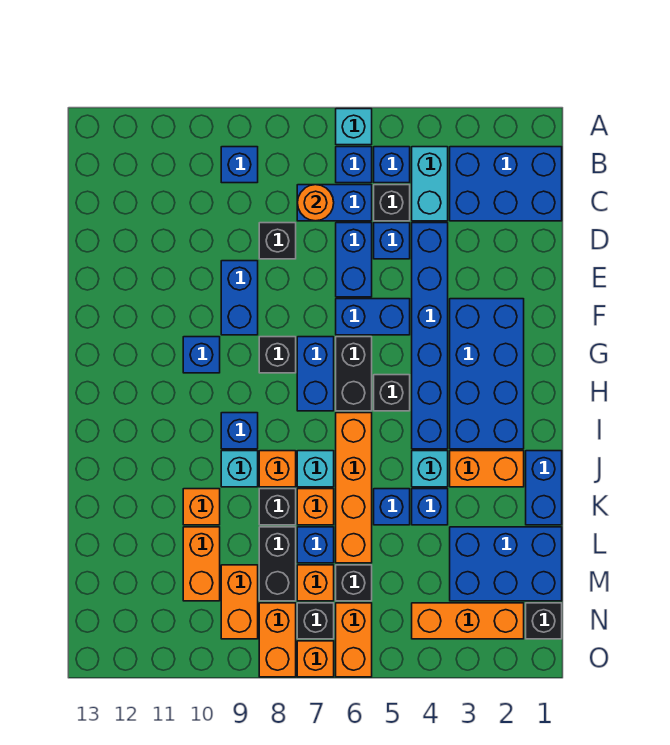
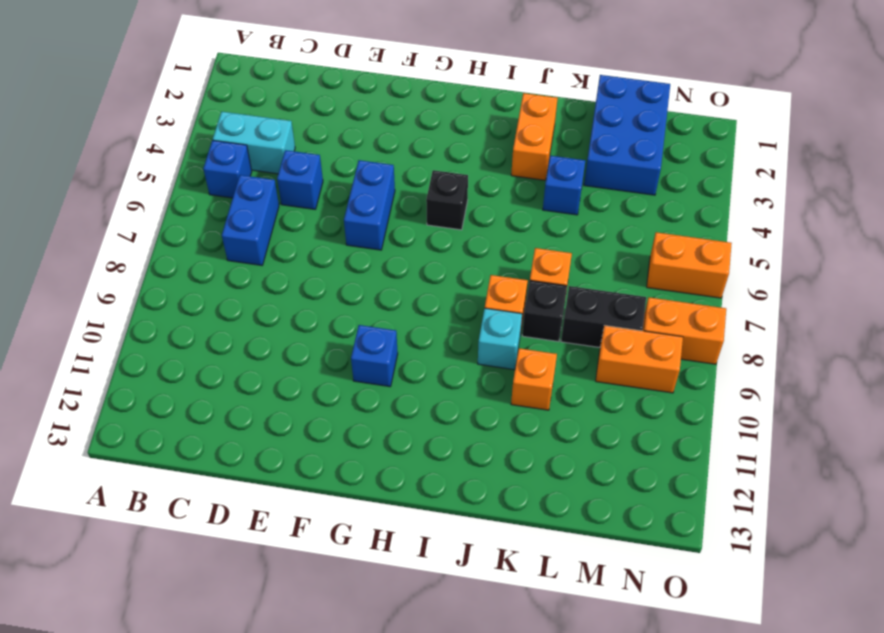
none -> cyan 1x1 brick [336,109,372,145]
none -> blue 2x3 brick [450,147,562,221]
none -> blue 1x1 brick [336,147,372,183]
none -> blue 1x1 brick [221,147,258,183]

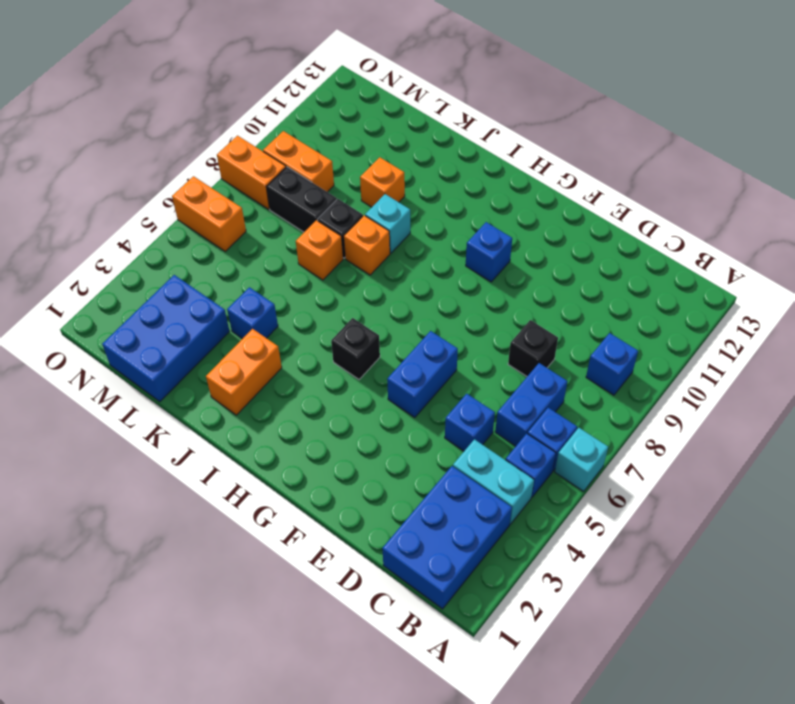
none -> black 1x1 brick [374,185,410,221]
none -> blue 1x6 brick [412,223,448,449]
none -> blue 1x2 brick [336,223,372,297]
none -> blue 1x2 brick [221,261,258,335]

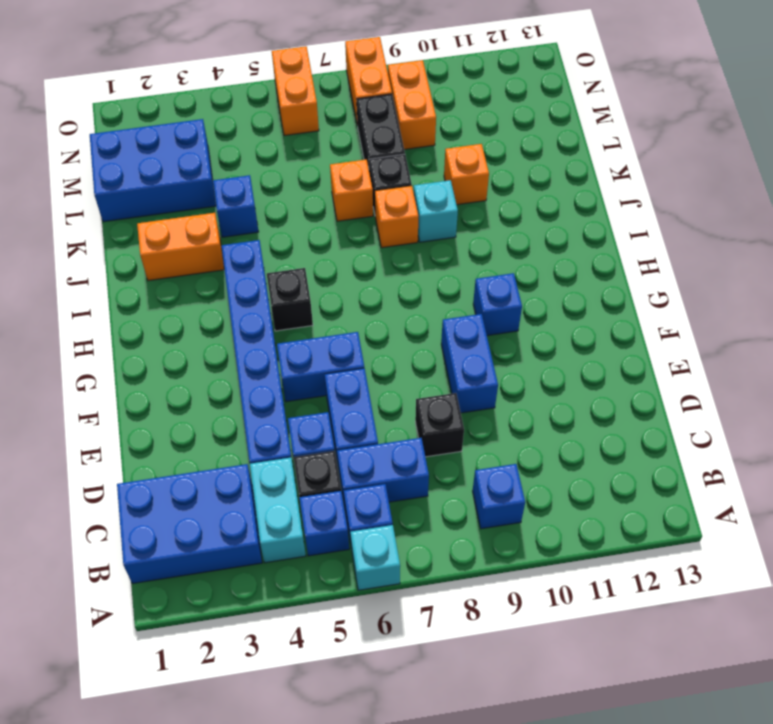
none -> blue 2x4 brick [450,299,524,449]
none -> black 1x2 brick [336,337,372,411]
none -> blue 1x2 brick [297,337,334,411]
none -> black 1x1 brick [259,337,296,373]

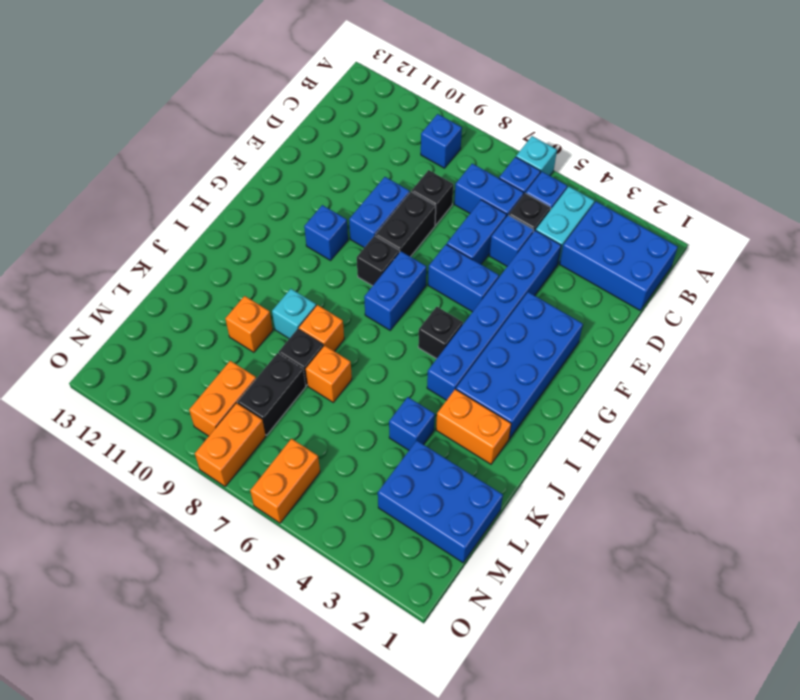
black 1x2 brick [375,192,436,257] -> black 1x2 brick moved to [336,337,372,411]
none -> orange 1x4 brick [336,413,372,563]
none -> blue 1x1 brick [221,413,258,449]
none -> blue 1x2 brick [526,451,562,525]
none -> cyan 1x1 brick [412,451,448,487]

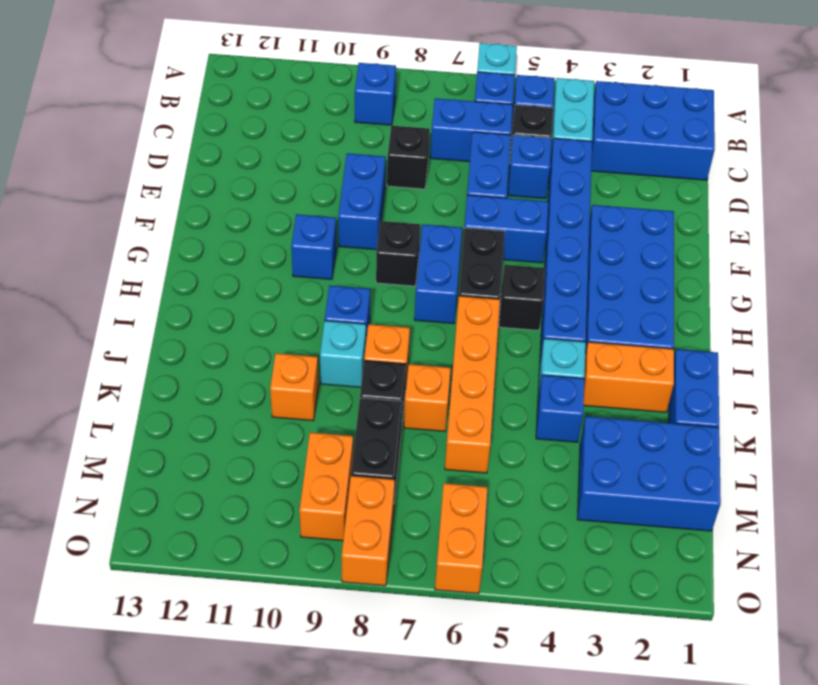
none -> cyan 1x1 brick [297,451,334,487]
none -> blue 1x1 brick [374,489,410,525]
none -> blue 1x1 brick [297,527,334,563]
none -> orange 1x2 brick [183,527,220,601]

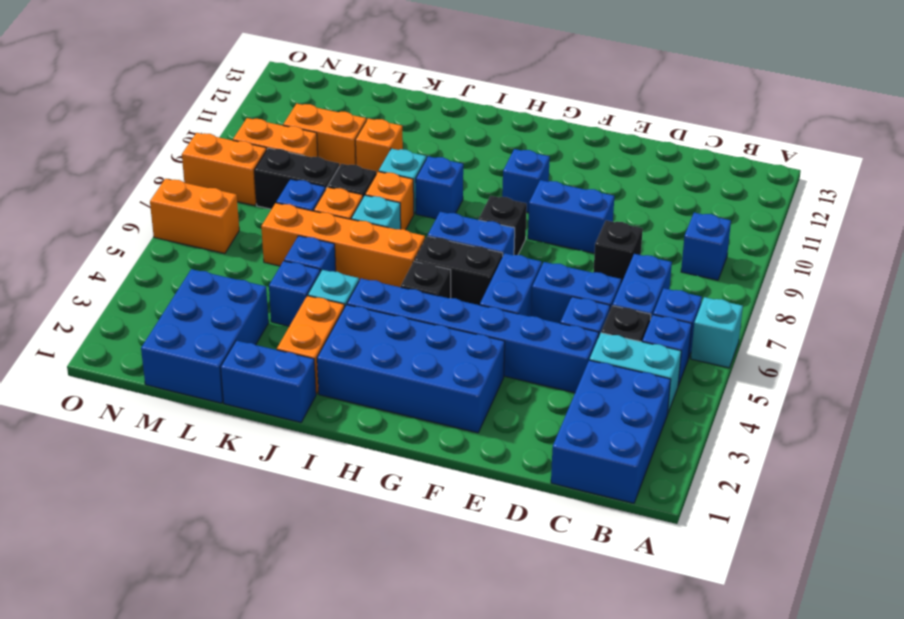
none -> black 1x1 brick [336,565,372,601]
none -> orange 1x1 brick [297,565,334,601]
none -> black 1x1 brick [526,603,562,639]
none -> orange 1x3 brick [412,603,524,639]

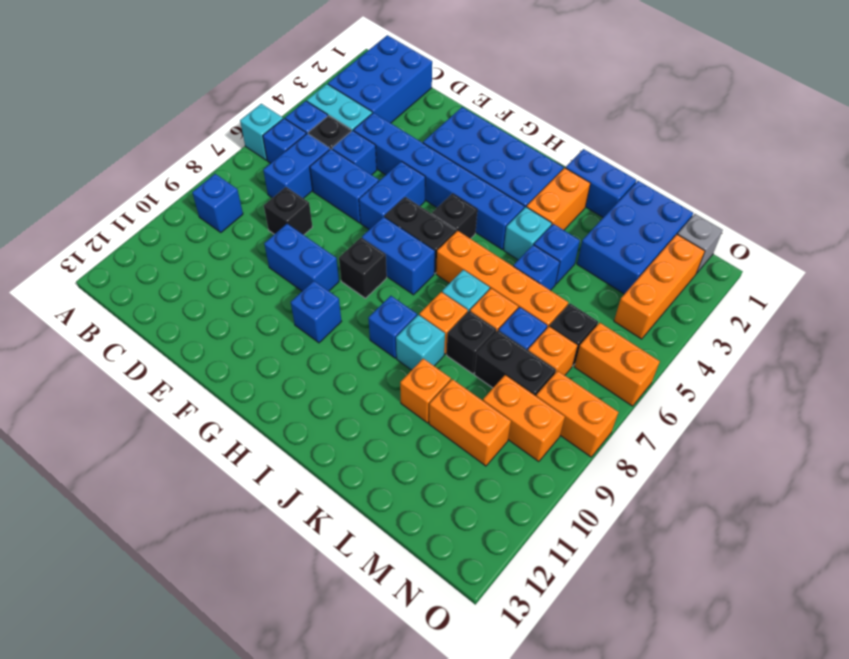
grey 1x1 brick [678,214,723,274] -> black 1x1 brick [526,603,562,639]
none -> black 1x1 brick [297,603,334,639]
none -> orange 1x1 brick [297,641,334,677]
none -> orange 1x1 round brick [297,185,334,221]

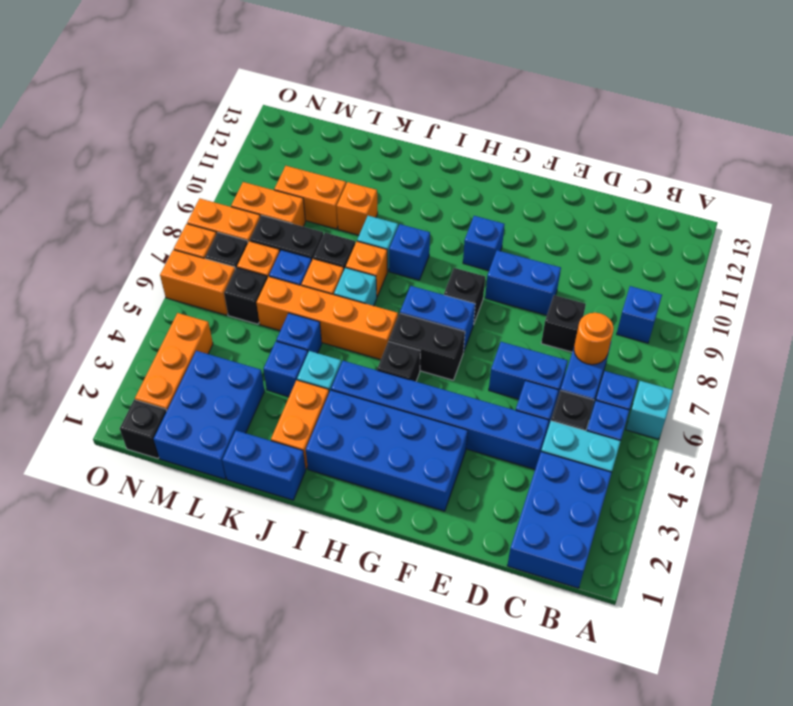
none -> blue 1x2 brick [336,299,410,335]

